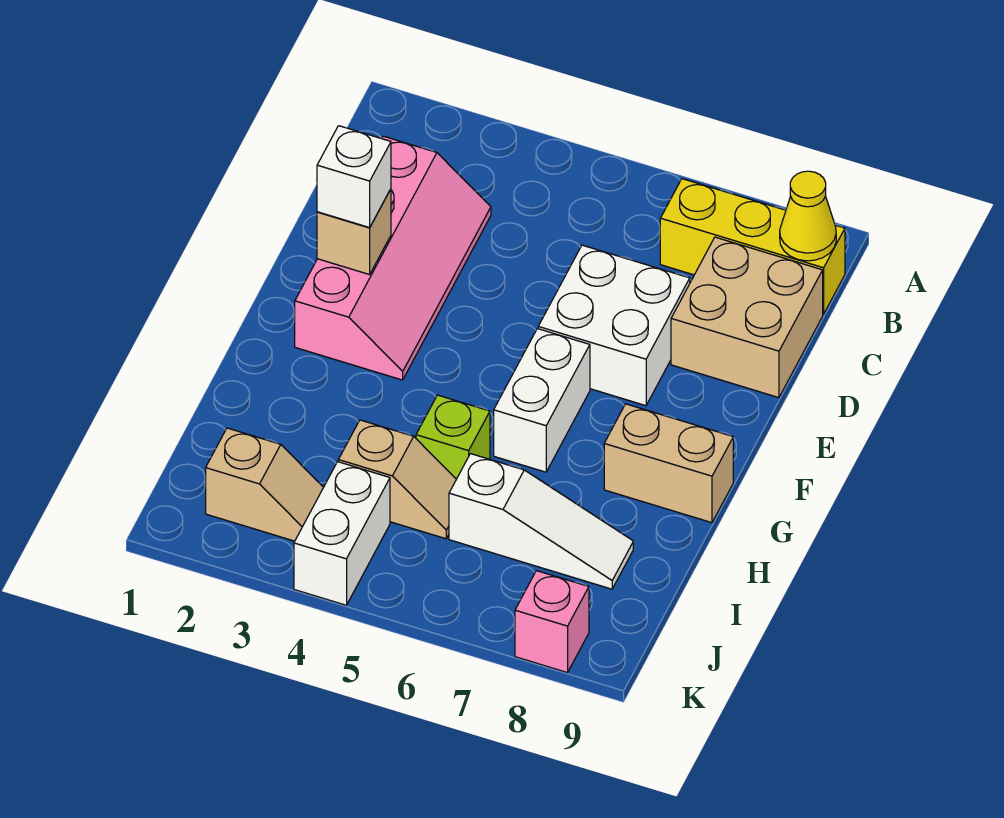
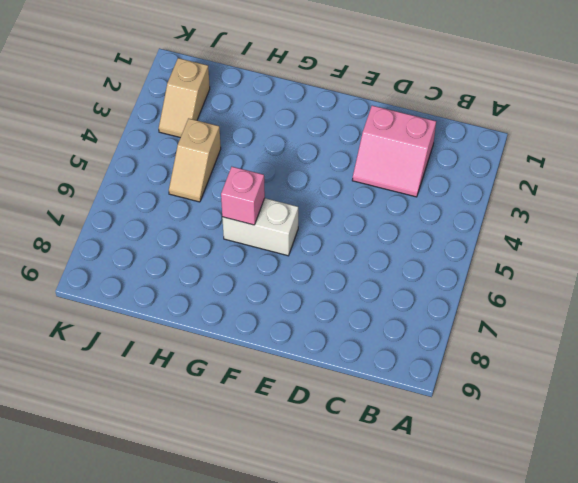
pink 2x2 slope [352,106,436,197] -> pink 2x4 slope [295,136,491,380]
pink 1x1 brick [221,167,265,225] -> pink 1x1 brick moved to [515,571,589,673]
none -> yellow 1x3 brick [660,179,845,314]
none -> tan 2x2 brick [671,237,823,398]
none -> white 2x2 brick [538,245,690,406]

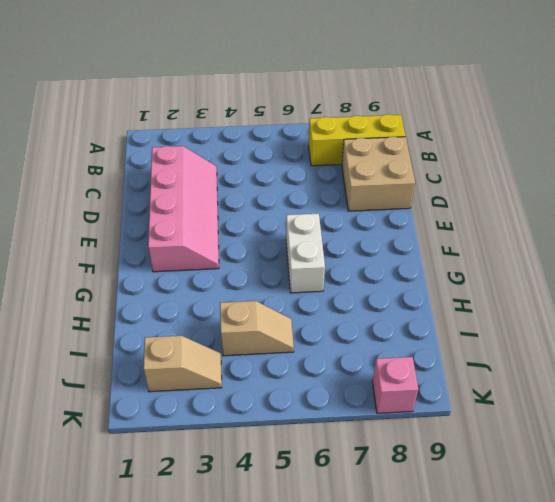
none -> white 2x2 brick [538,245,690,406]
none -> tan 1x2 brick [604,404,733,523]
none -> lime 1x1 brick [416,395,490,479]

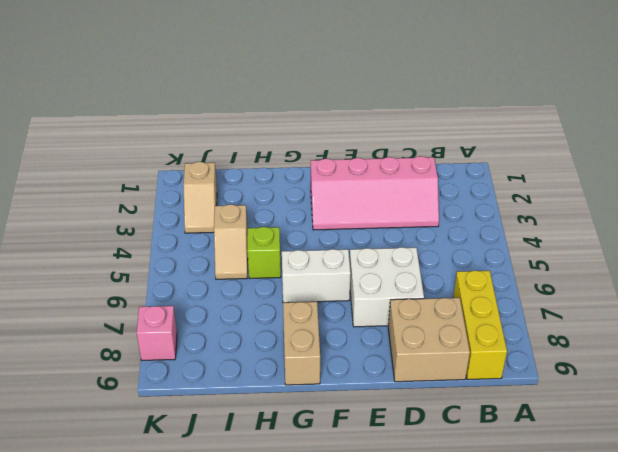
none -> white 1x3 slope [449,454,633,589]
none -> white 1x2 brick [294,462,390,605]
none -> yellow 1x1 cone [780,171,836,261]

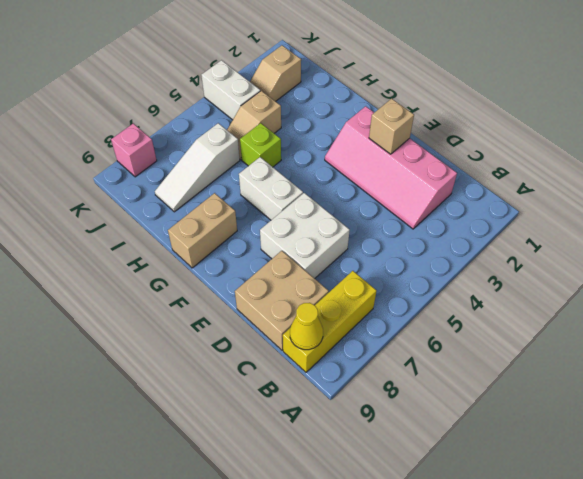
none -> white 1x1 brick [317,126,391,228]

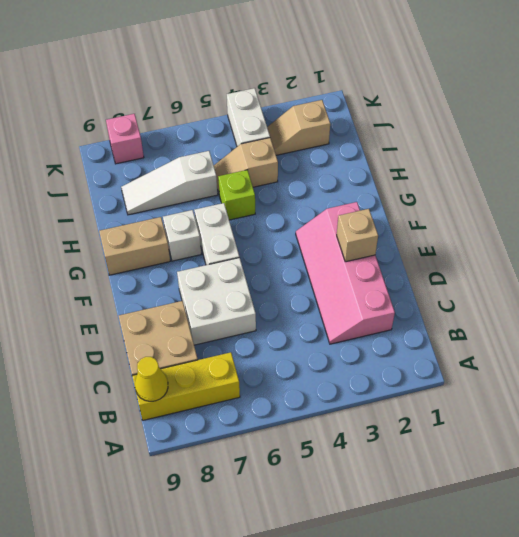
white 1x1 brick [163,210,201,261] -> white 1x1 brick moved to [317,126,391,228]

